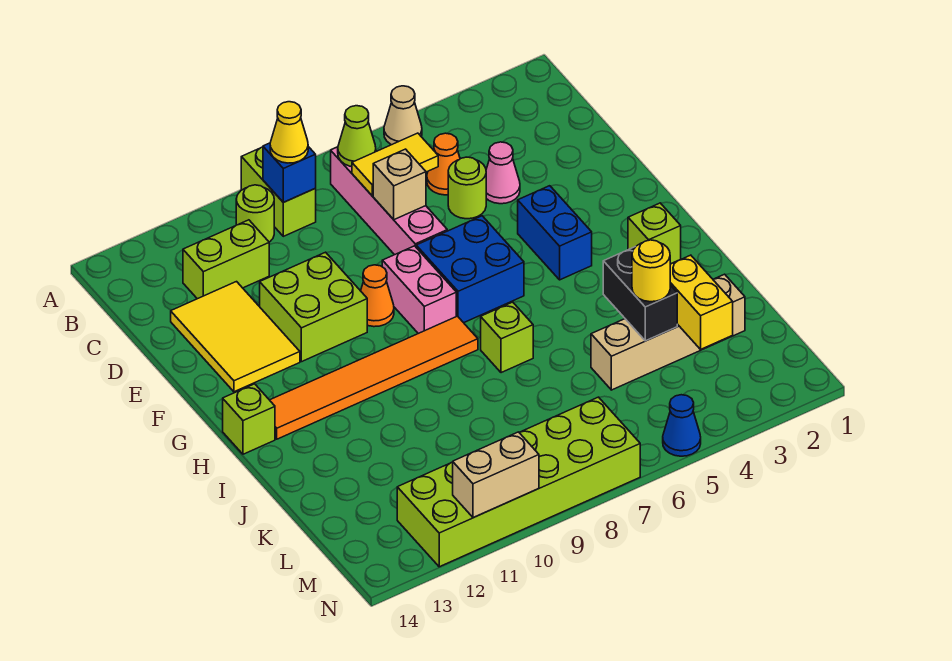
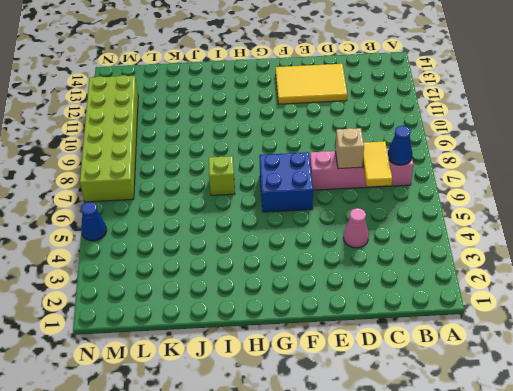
blue 1x1 cone [388,126,412,165] -> lime 1x1 cone [338,106,376,167]
none -> tan 1x1 cone [384,86,422,145]
none -> lime 1x2 brick [241,147,316,236]
none -> lime 1x1 round brick [236,185,274,242]
none -> orange 1x1 cone [427,133,460,195]

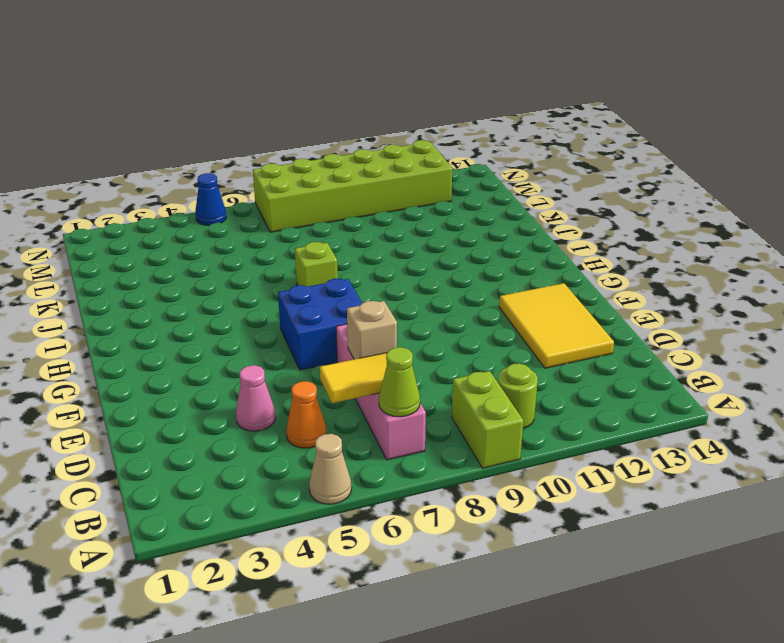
none -> lime 1x2 brick [183,220,269,299]
none -> lime 1x1 round brick [448,157,486,219]
none -> lime 2x2 brick [260,252,367,362]
none -> blue 1x2 brick [518,186,592,280]

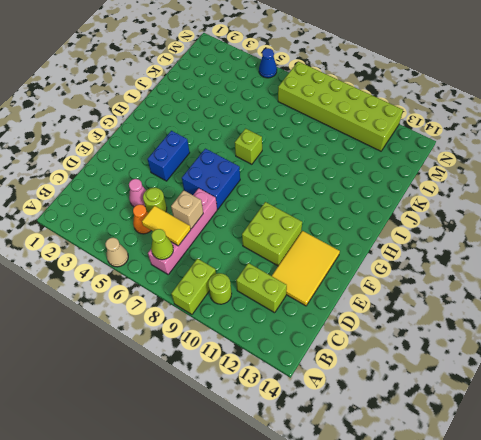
none -> pink 1x2 brick [382,246,456,334]
none -> orange 1x1 cone [361,265,394,327]
none -> lime 1x1 brick [628,203,681,264]
none -> orange 1x6 tile [270,316,478,439]

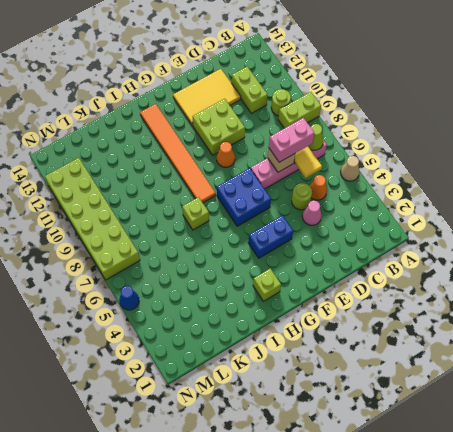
pink 1x2 brick [269,118,314,162] -> pink 1x2 brick moved to [382,246,456,334]
none -> lime 1x1 brick [223,384,275,454]
none -> tan 1x4 brick [591,274,745,390]
none -> blue 1x1 brick [263,143,316,202]
none -> black 1x2 brick [603,247,677,341]

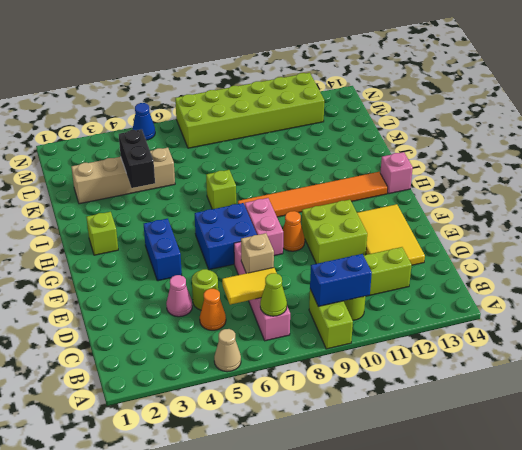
blue 1x2 brick [310,254,372,307] -> blue 1x1 brick [263,143,316,202]
pink 1x1 brick [380,152,413,194] -> lime 1x1 brick [223,384,275,454]
none -> yellow 1x2 brick [670,255,733,349]
none -> tan 1x2 brick [453,432,539,518]
none -> yellow 1x1 cone [270,102,308,163]
none -> yellow 1x1 round brick [632,240,670,302]

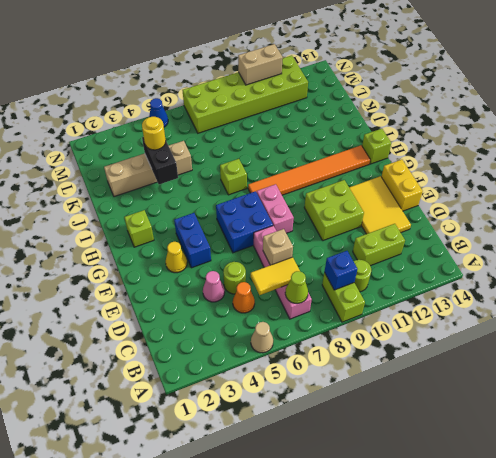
yellow 1x2 brick [382,160,423,211] -> yellow 1x2 brick moved to [670,255,733,349]
yellow 1x1 cone [166,242,187,273] -> yellow 1x1 cone moved to [270,102,308,163]
none -> orange 1x1 cone [361,265,394,327]

